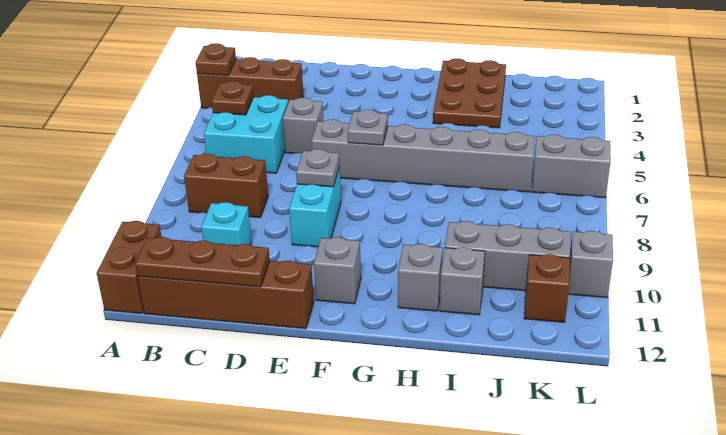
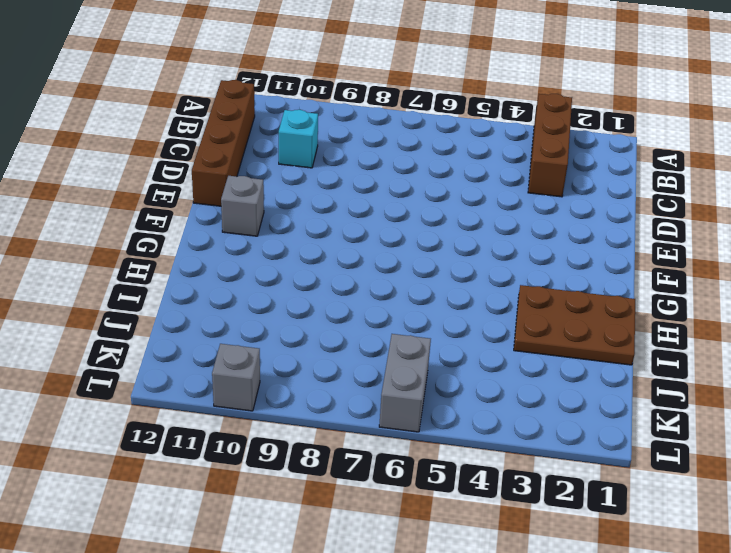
none -> brown 1x2 brick [97,221,161,314]
none -> cyan 2x2 brick [204,95,288,173]
none -> brown 1x2 brick [184,154,268,217]

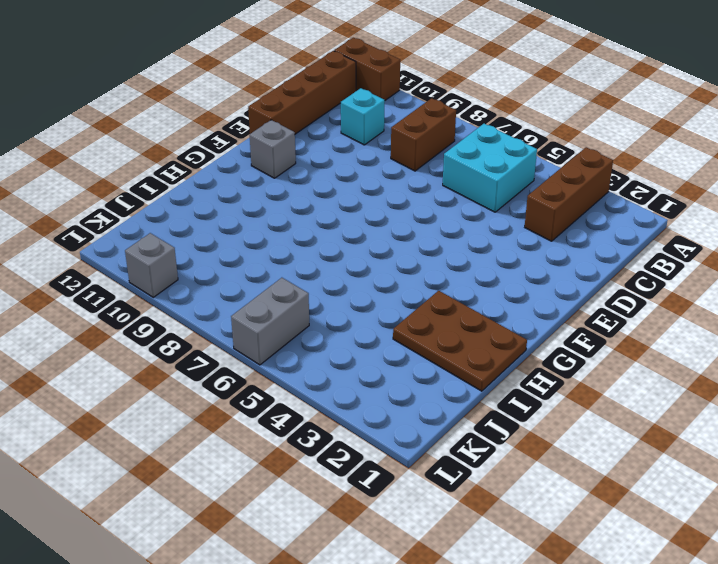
none -> grey 1x1 brick [283,98,324,153]
none -> grey 1x6 brick [311,119,535,192]
none -> cyan 1x2 brick [289,167,341,247]

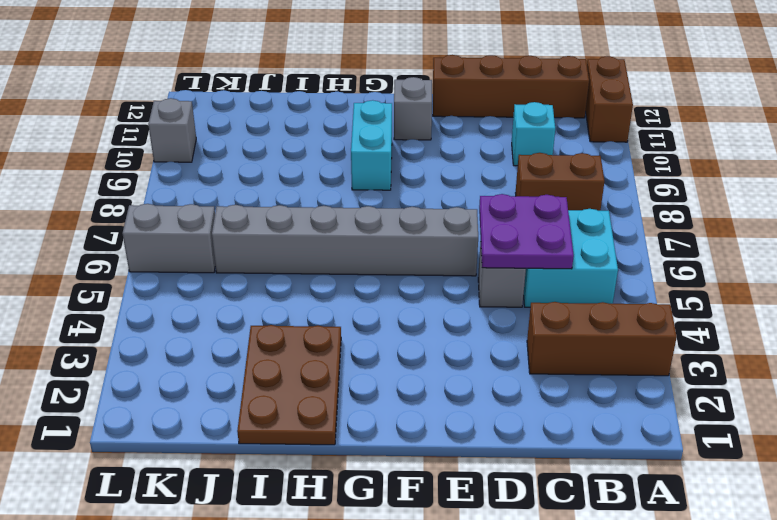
purple 2x2 plate [479,194,574,269] -> none
cyan 1x2 brick [351,100,392,190] -> cyan 1x2 brick moved to [289,167,341,247]
none -> grey 1x1 brick [398,244,443,311]
none -> grey 1x3 brick [445,221,570,291]
none -> grey 1x1 brick [440,247,485,315]

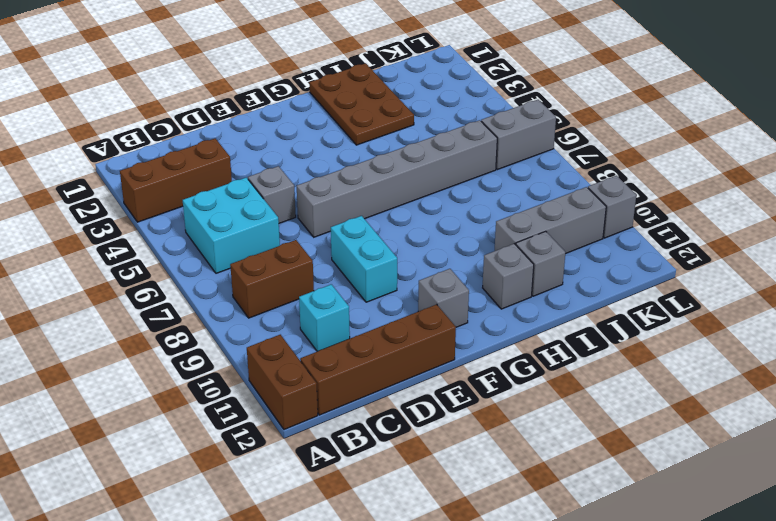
none -> brown 1x1 brick [524,254,570,322]
none -> brown 1x1 plate [196,44,236,75]
none -> brown 1x1 plate [212,81,254,115]

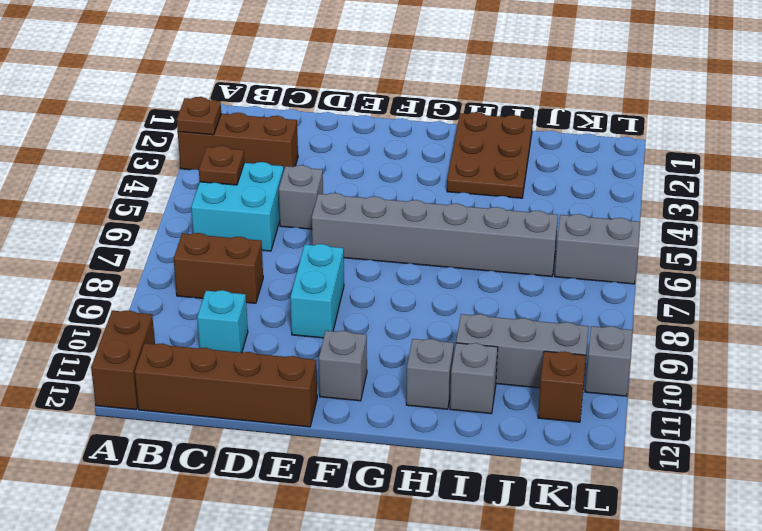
none -> brown 1x3 plate [135,237,270,287]
none -> grey 1x1 plate [296,149,340,187]
none -> grey 1x1 plate [348,110,388,145]

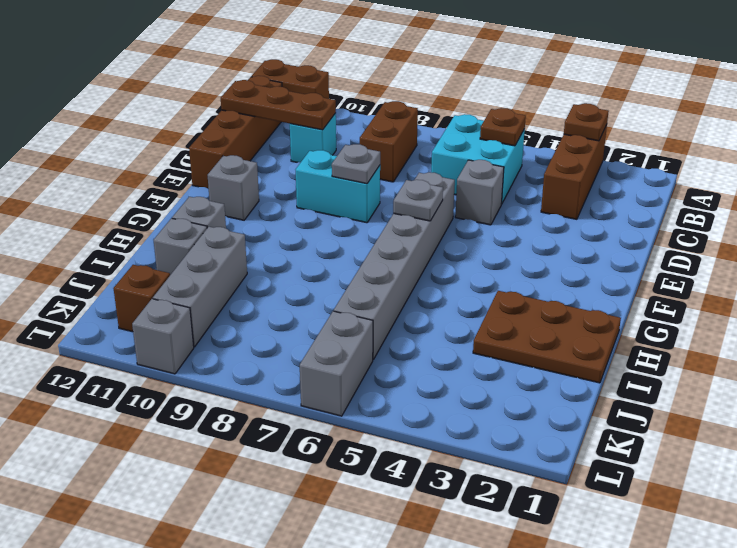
brown 1x3 plate [221,80,336,130] -> brown 1x3 plate turned to [135,237,270,287]

